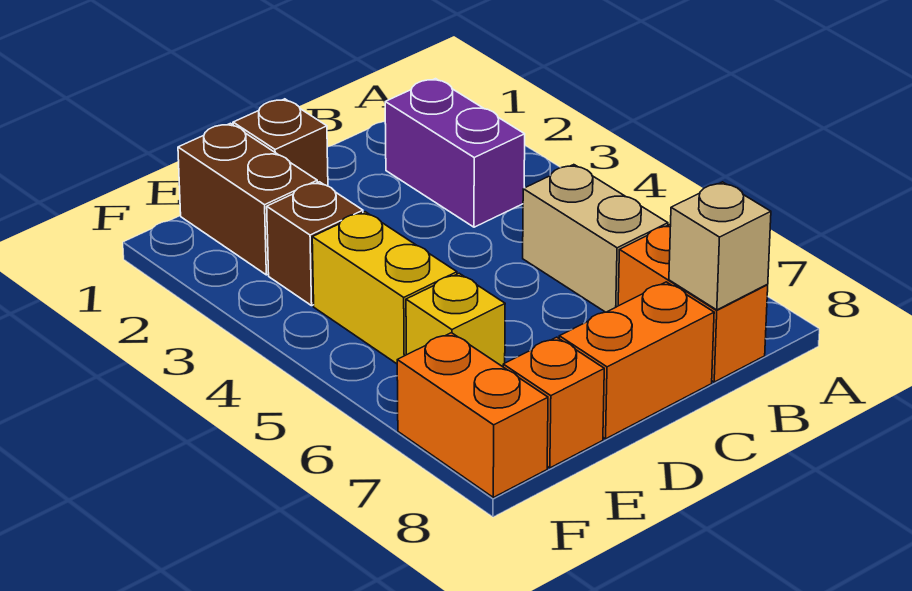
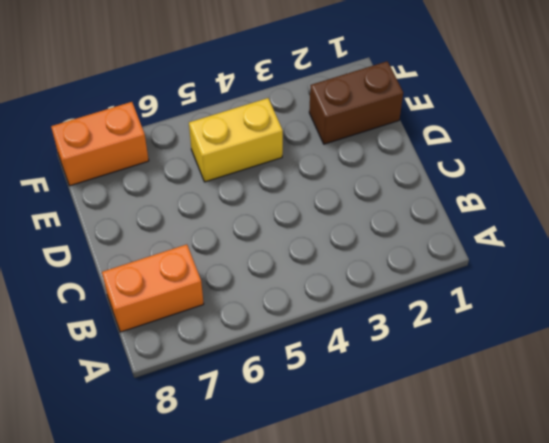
none -> purple 1x2 brick [385,79,525,227]
none -> tan 1x2 brick [523,165,668,312]
none -> orange 1x2 brick [559,282,714,439]

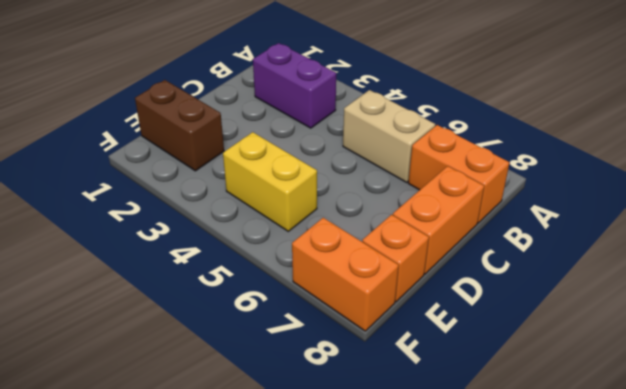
none -> brown 1x1 brick [233,99,328,186]
none -> brown 1x1 brick [267,182,363,306]
none -> yellow 1x1 brick [406,273,505,367]

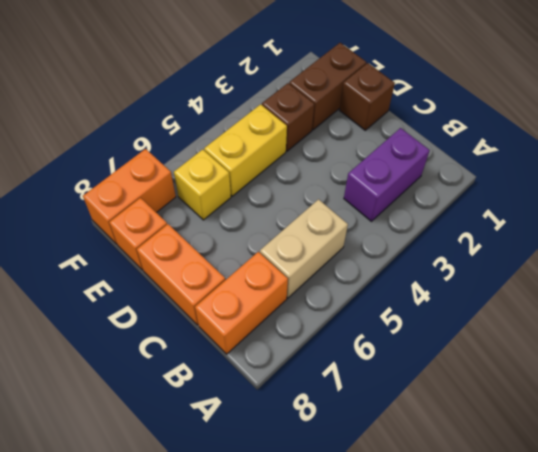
none -> tan 1x1 brick [669,182,771,310]

